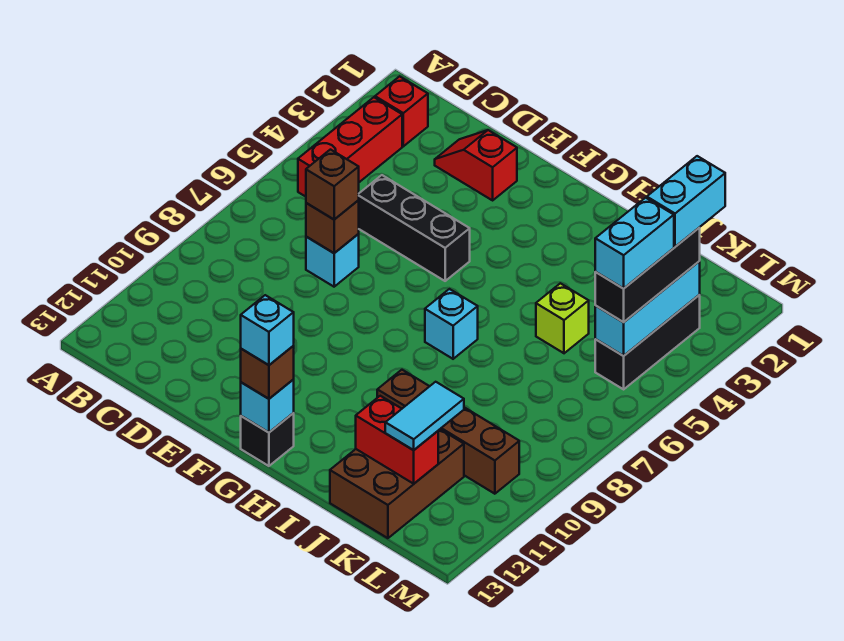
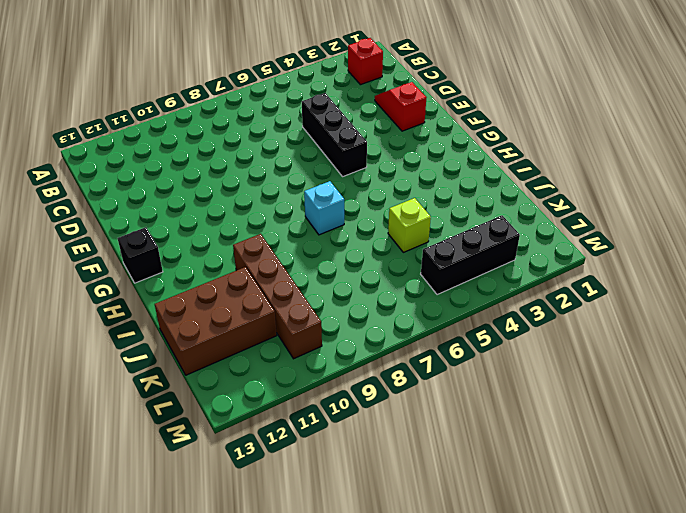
none -> red 1x3 brick [298,97,402,197]
none -> cyan 1x1 brick [306,234,359,287]
none -> brown 1x1 brick [306,200,359,253]

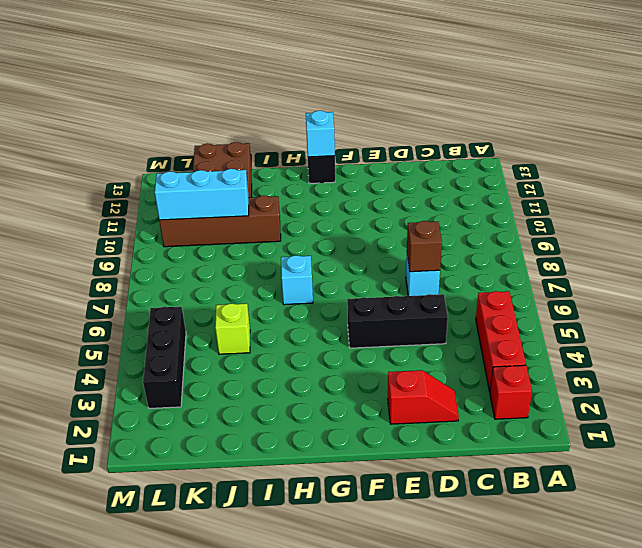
cyan 1x3 brick [155,169,249,220] -> cyan 1x3 brick turned to [595,261,700,356]
none -> red 1x2 brick [356,396,438,484]
none -> brown 1x1 brick [306,150,359,219]
none -> brown 1x1 brick [241,346,294,399]

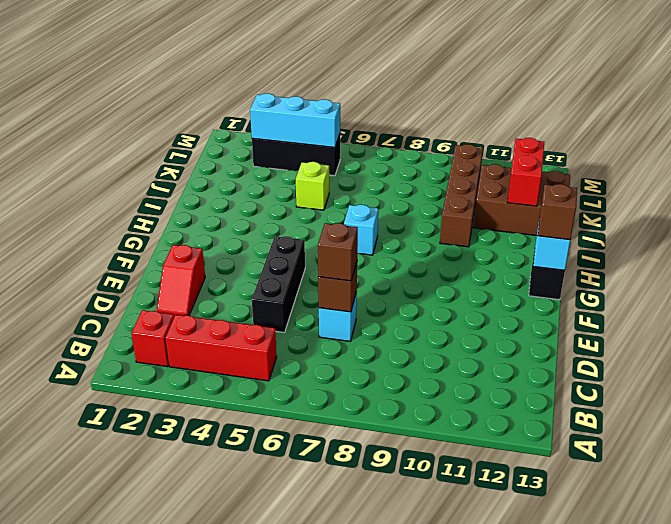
none -> cyan 1x2 tile [385,382,464,450]
none -> black 1x3 brick [595,228,700,322]
none -> cyan 1x1 brick [241,295,294,365]

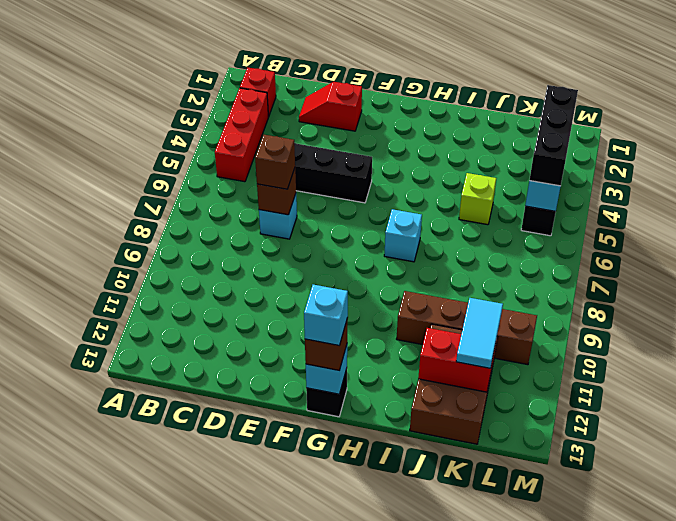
none -> cyan 1x2 brick [647,156,725,247]
none -> cyan 1x2 brick [595,198,674,289]

